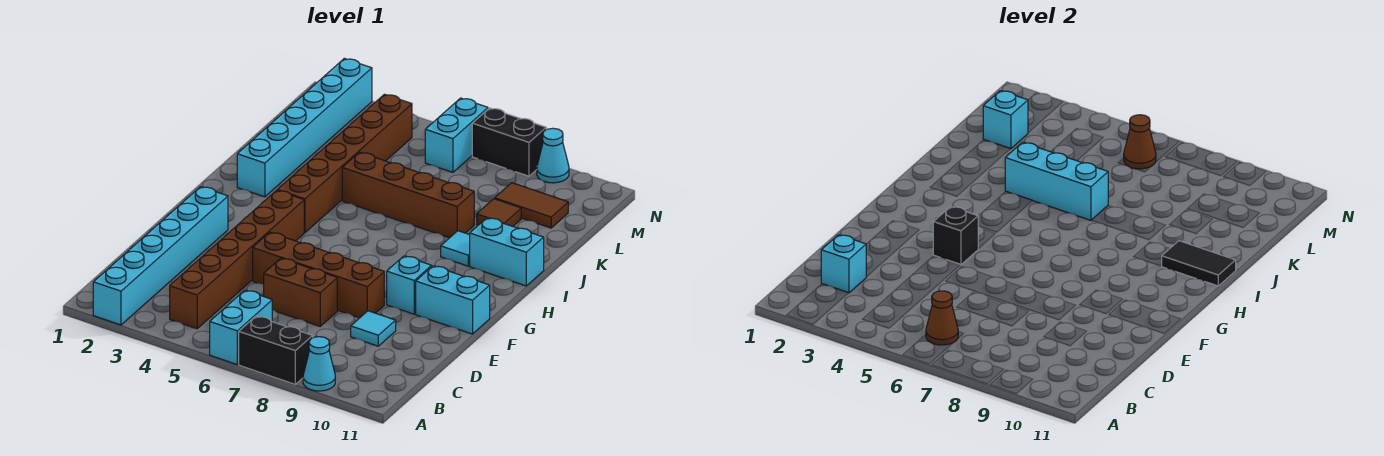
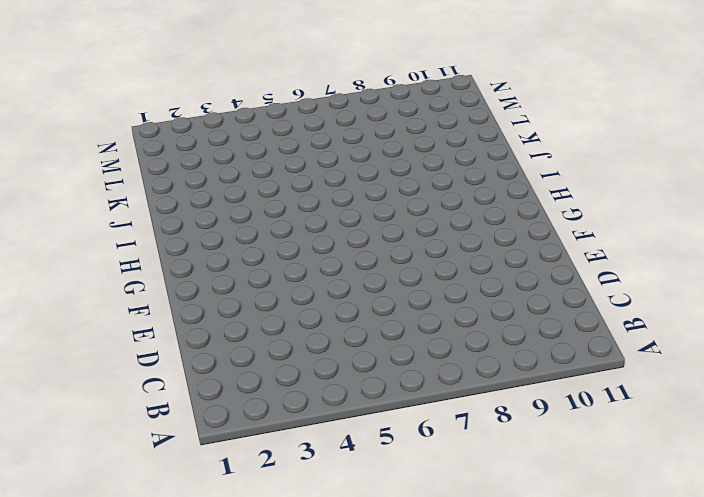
none -> cyan 1x6 brick [93,187,228,325]
none -> cyan 1x2 brick [210,290,272,364]
none -> black 1x2 brick [239,316,313,384]

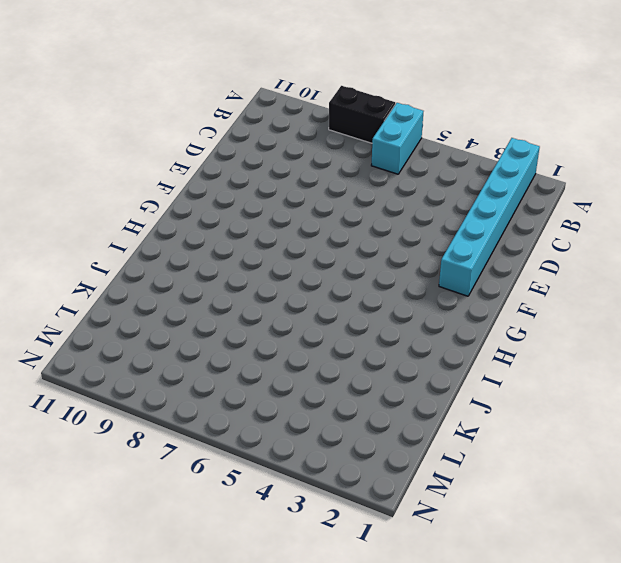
none -> cyan 1x1 cone [303,337,335,391]
none -> brown 1x6 brick [170,190,304,329]
none -> brown 1x2 brick [264,258,337,326]

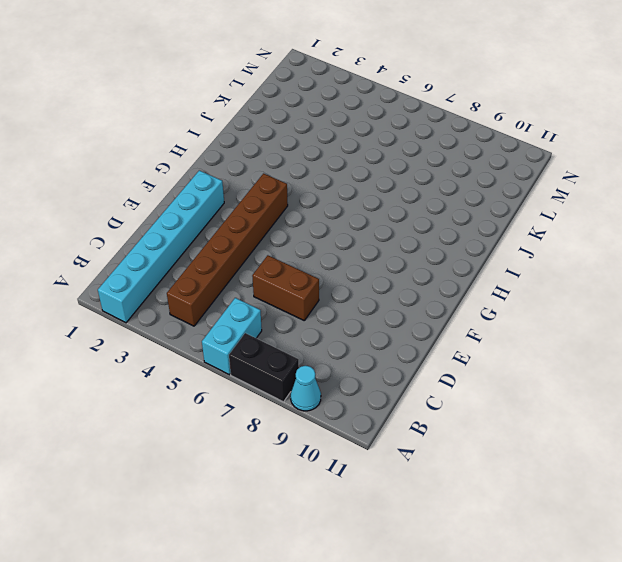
none -> cyan 1x1 tile [351,311,396,346]
none -> brown 1x4 brick [253,232,384,318]
none -> cyan 1x1 brick [387,256,432,314]

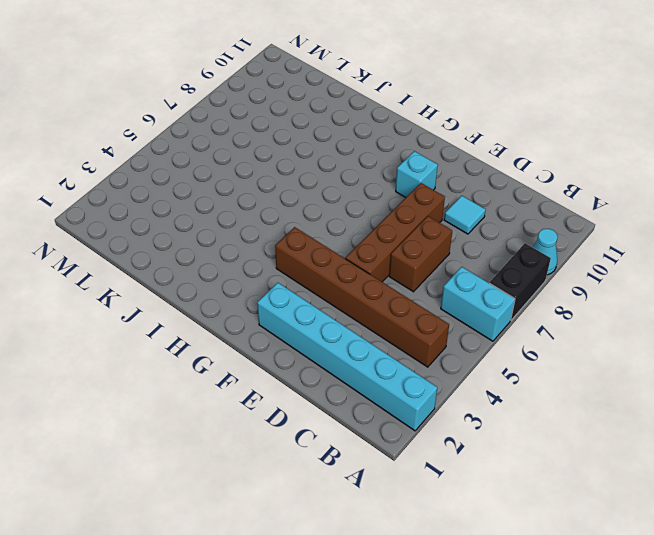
none -> cyan 1x2 brick [416,266,490,334]
none -> brown 1x6 brick [277,94,412,233]
none -> cyan 1x6 brick [237,58,372,197]

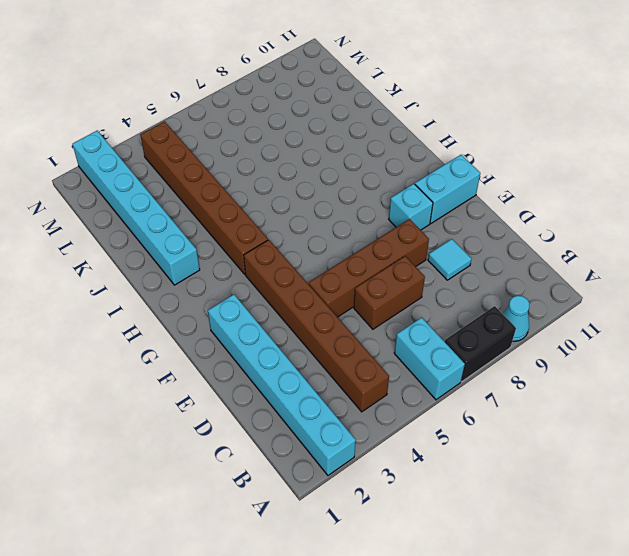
none -> cyan 1x1 tile [441,231,470,266]
none -> cyan 1x2 brick [470,218,544,286]
none -> brown 1x4 brick [342,152,474,238]

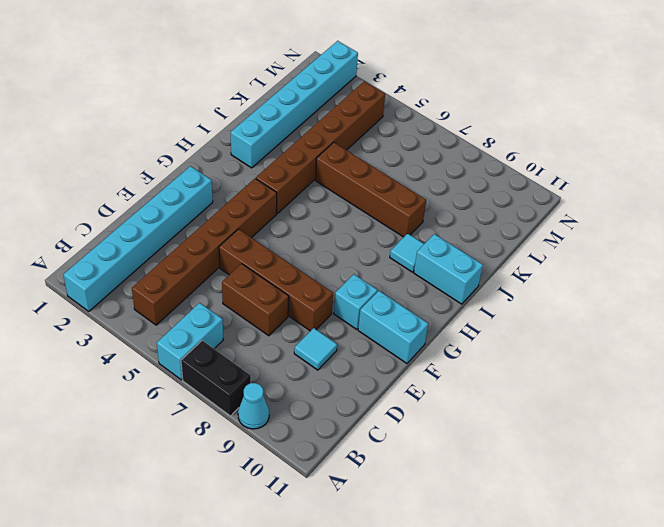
none -> brown 1x1 tile [477,199,521,226]
none -> brown 1x2 tile [495,183,568,228]
none -> cyan 1x2 brick [425,98,488,172]

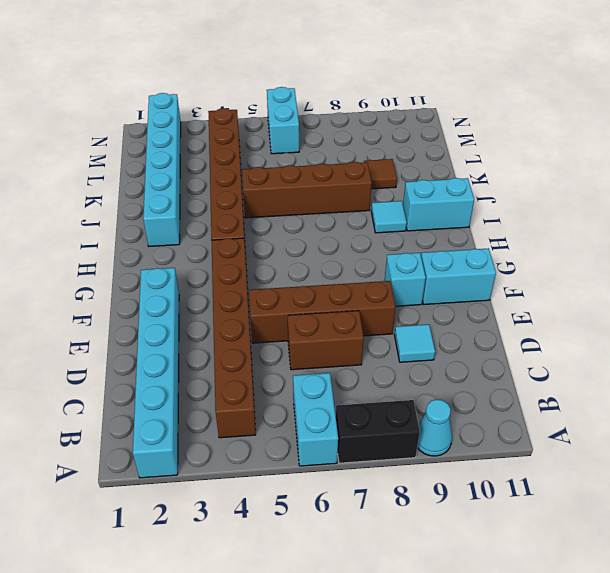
none -> brown 1x2 tile [495,183,568,228]
none -> black 1x2 brick [472,108,546,176]
none -> cyan 1x1 cone [537,128,569,183]

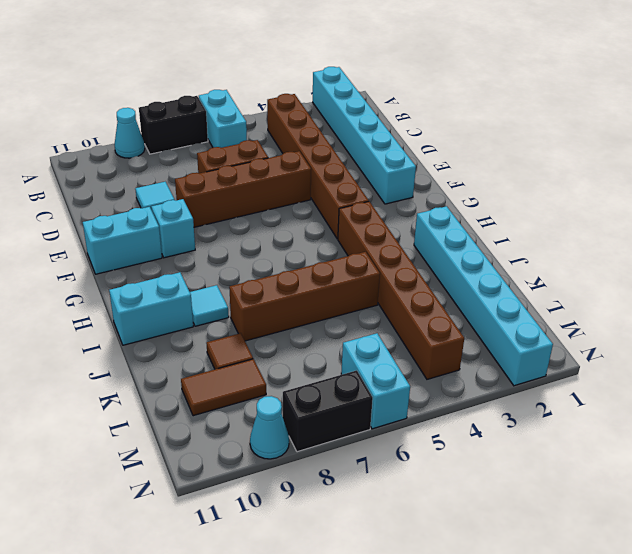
none -> brown 1x1 cone [926,291,958,345]
none -> cyan 1x1 brick [821,235,866,293]
none -> black 1x1 brick [933,206,978,265]

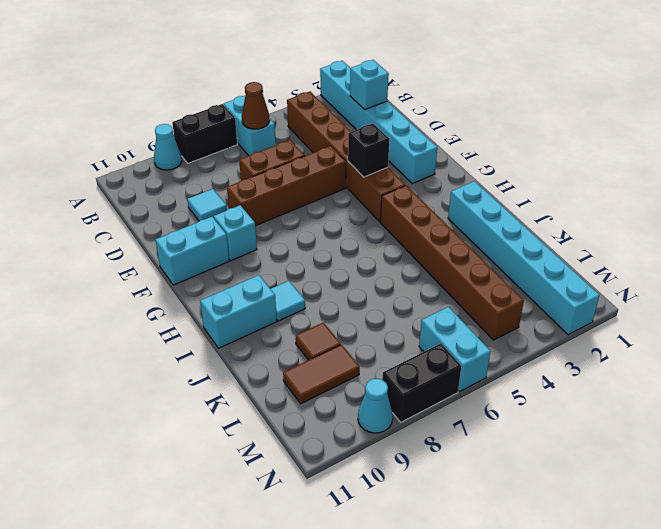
none -> brown 1x4 brick [342,152,474,238]
none -> black 1x2 tile [1161,241,1236,286]
none -> cyan 1x3 brick [1005,142,1108,220]

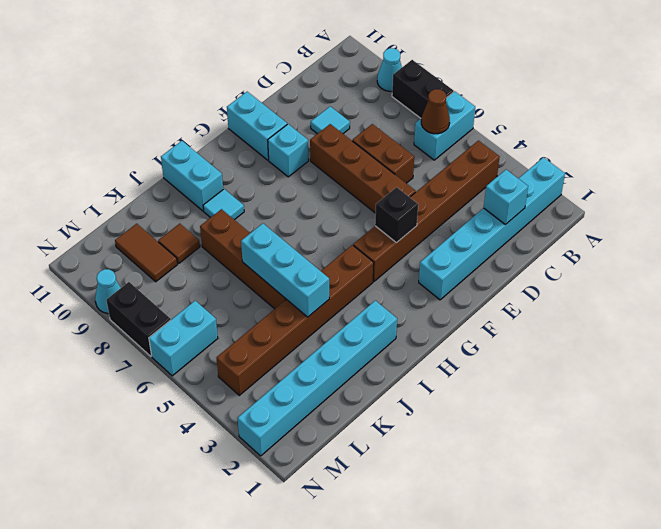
none -> black 1x2 tile [1161,241,1236,286]
none -> cyan 1x1 brick [983,91,1028,149]
none -> brown 1x1 cone [1124,115,1156,169]

